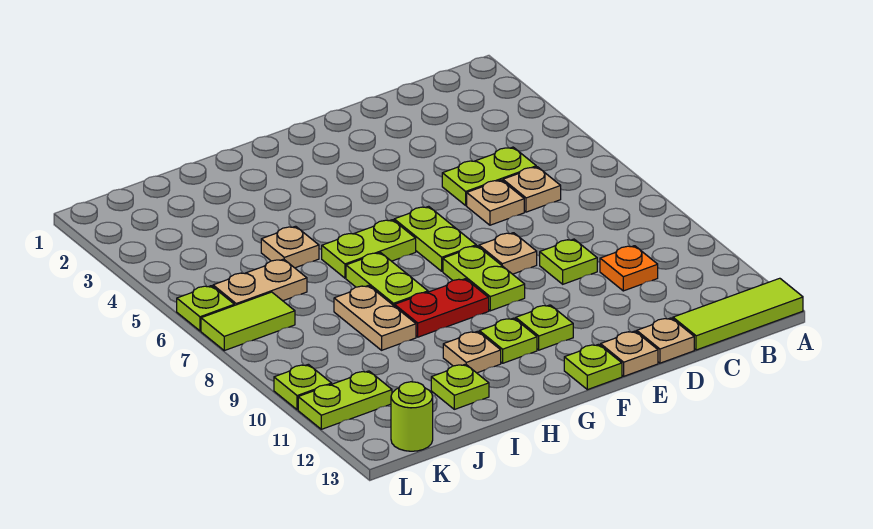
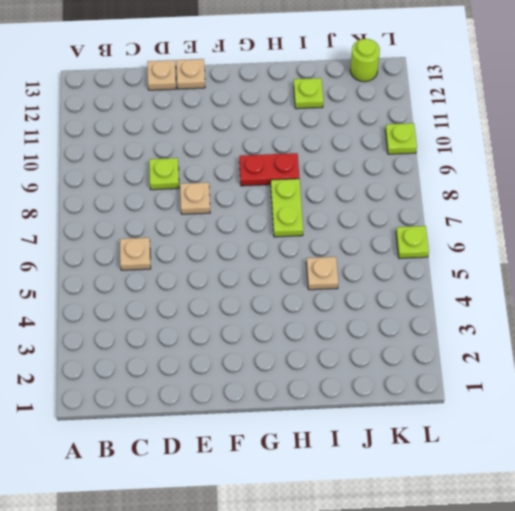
none -> lime 1x3 tile [673,278,803,350]
none -> lime 1x2 plate [442,147,536,205]
none -> orange 1x1 plate [600,246,658,291]

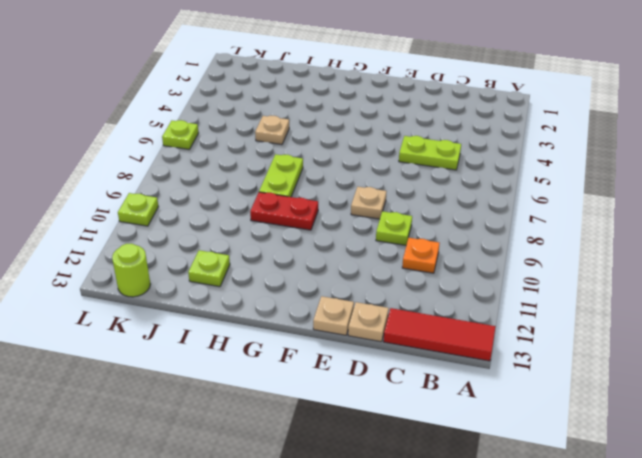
red 1x3 tile [384,308,496,361] -> lime 1x3 tile [673,278,803,350]
none -> tan 1x1 plate [503,167,561,212]
none -> tan 1x1 plate [467,180,524,225]
none -> lime 1x2 plate [394,206,476,271]

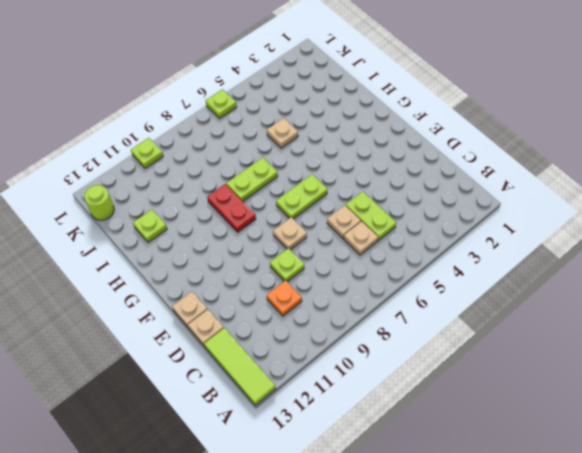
none -> lime 1x2 plate [443,246,525,311]
none -> lime 1x1 plate [516,305,573,350]
none -> lime 1x1 plate [564,344,622,390]

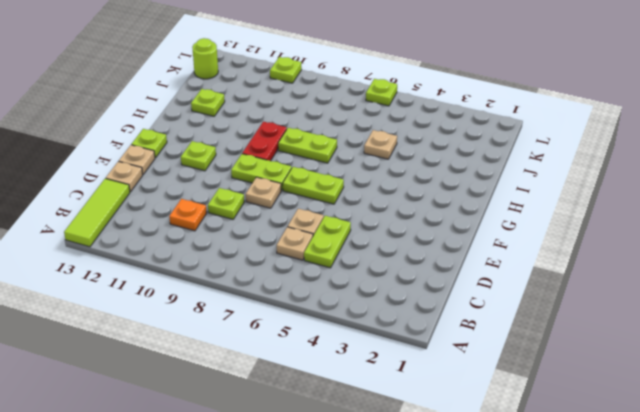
none -> lime 1x2 plate [322,220,416,278]
none -> lime 1x1 plate [479,318,537,363]
none -> tan 1x1 plate [443,331,501,373]

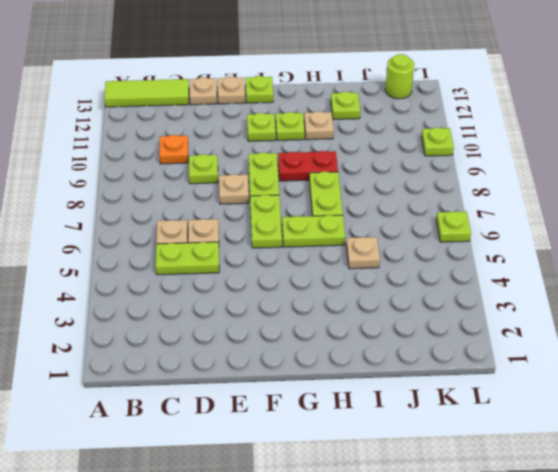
none -> tan 1x2 plate [334,285,416,350]
none -> tan 1x2 plate [213,259,307,305]
none -> lime 1x2 tile [201,292,295,351]

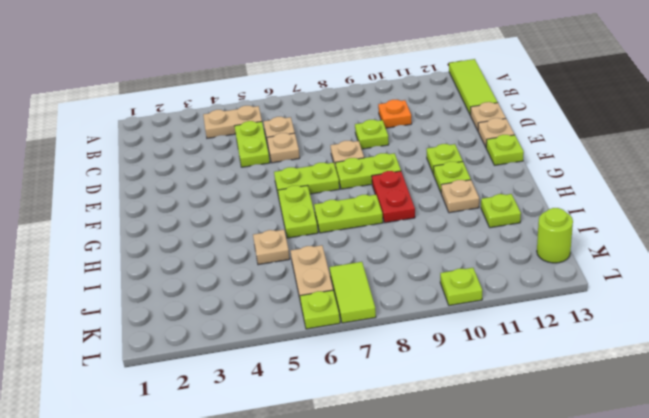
tan 1x2 plate [203,106,262,138] -> tan 1x2 plate moved to [334,285,416,350]
none -> lime 1x2 plate [298,371,392,429]

